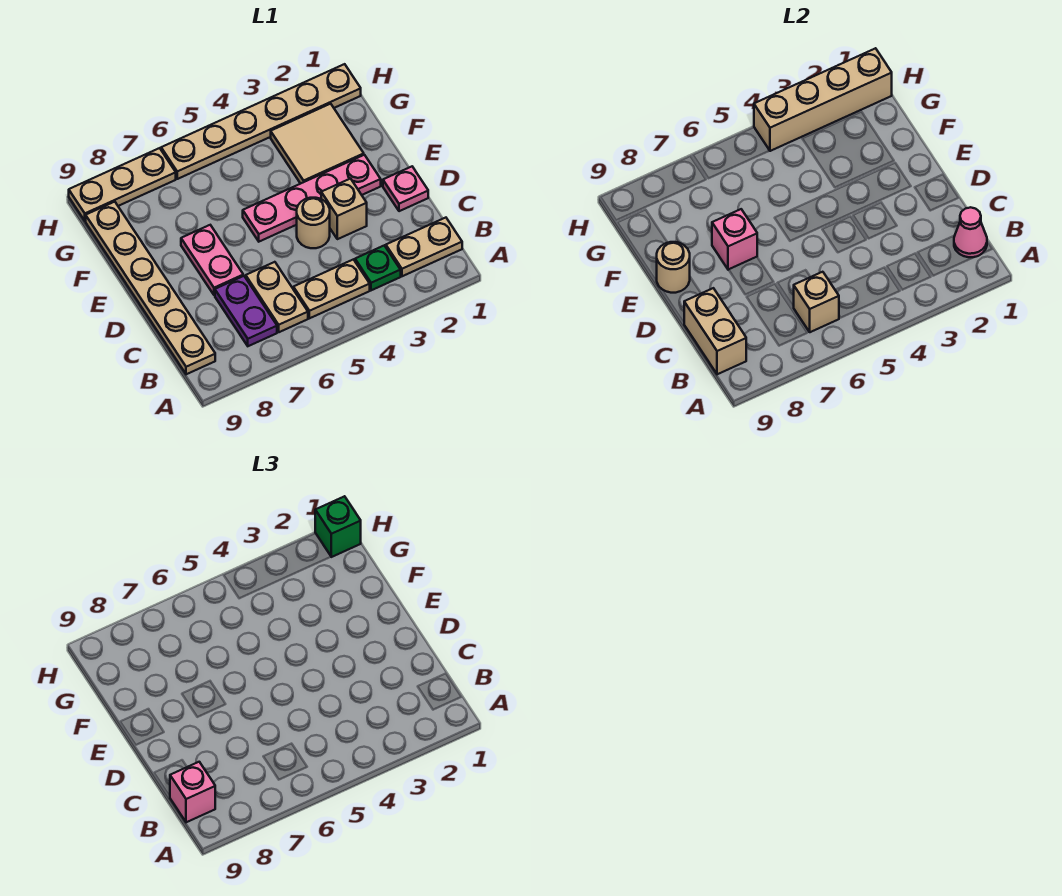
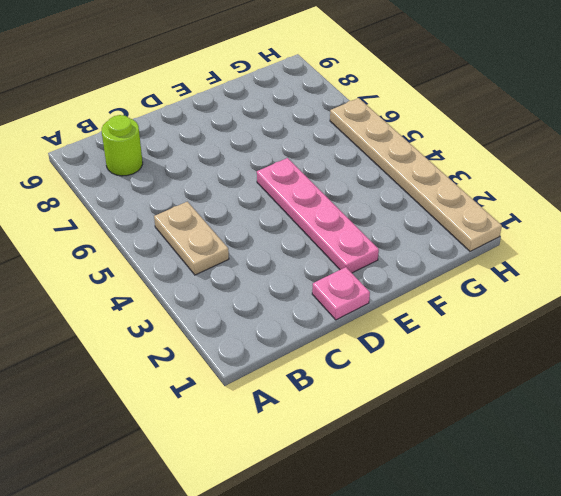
lime 1x1 round brick [102,115,143,176] -> none
none -> tan 1x2 plate [386,218,462,276]
none -> green 1x1 plate [355,246,401,290]
none -> tan 1x2 plate [246,262,308,332]

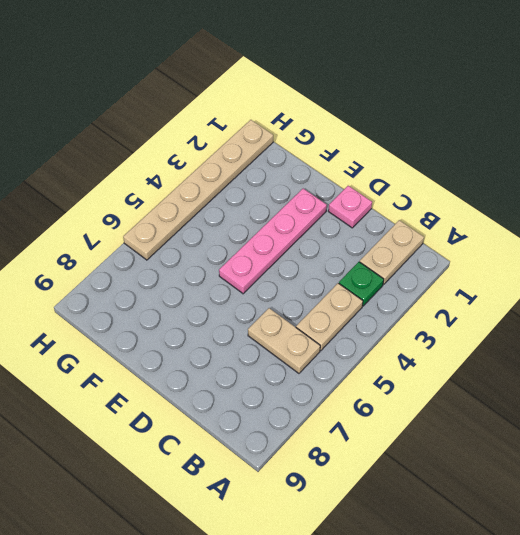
none -> purple 1x2 plate [215,276,277,346]
none -> tan 1x6 plate [86,202,215,374]
none -> tan 1x1 brick [321,179,367,239]

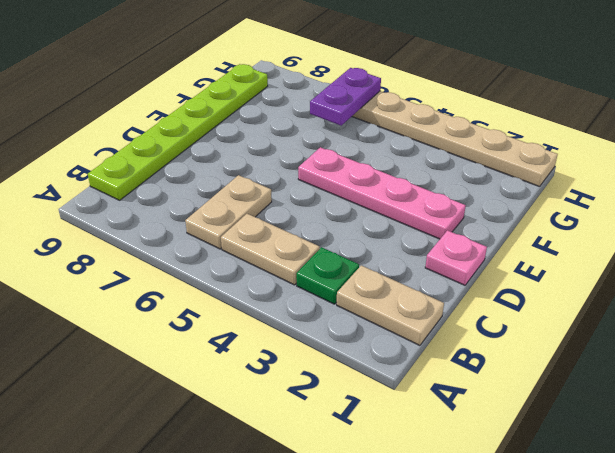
lime 1x6 plate [88,64,268,200] -> tan 1x6 plate [86,202,215,374]
purple 1x2 plate [310,68,381,125] -> purple 1x2 plate moved to [215,276,277,346]
none -> tan 1x1 brick [321,179,367,239]
none -> tan 1x1 round brick [297,198,330,248]
none -> pink 1x2 plate [181,225,243,295]

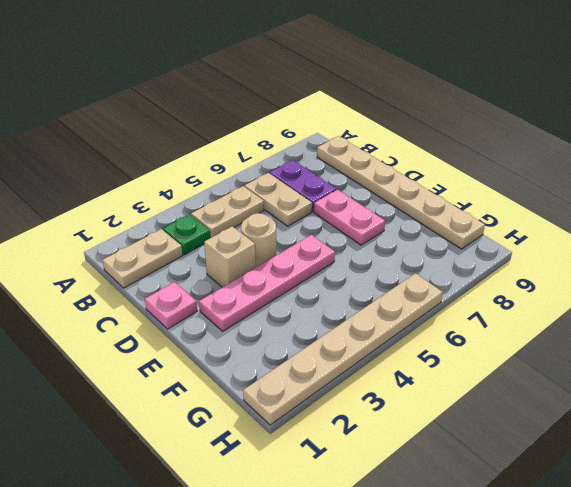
none -> tan 2x2 tile [271,104,364,184]
none -> tan 1x3 plate [69,148,176,221]
none -> pink 1x1 cone [954,207,987,257]

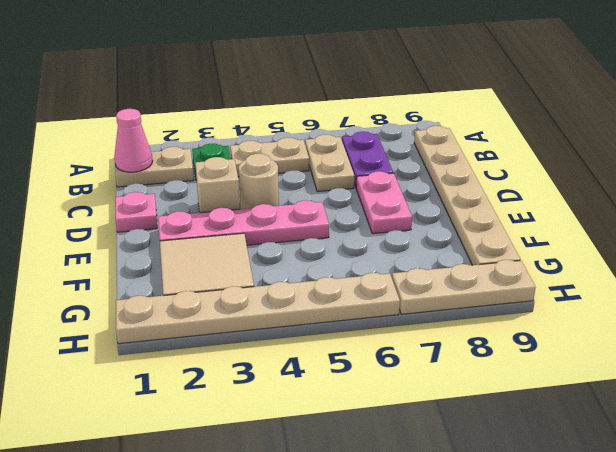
none -> tan 1x1 brick [794,272,839,332]
none -> tan 1x2 brick [684,288,746,374]
none -> pink 1x1 brick [712,209,757,270]

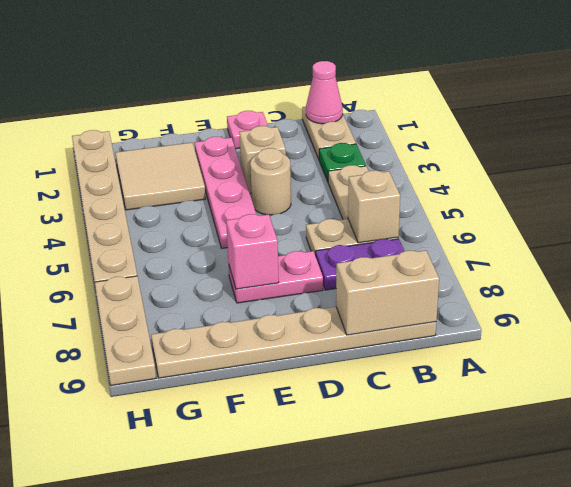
none -> tan 1x1 round brick [656,242,690,293]
none -> tan 1x4 brick [754,48,892,151]
none -> pink 1x1 brick [170,762,215,822]

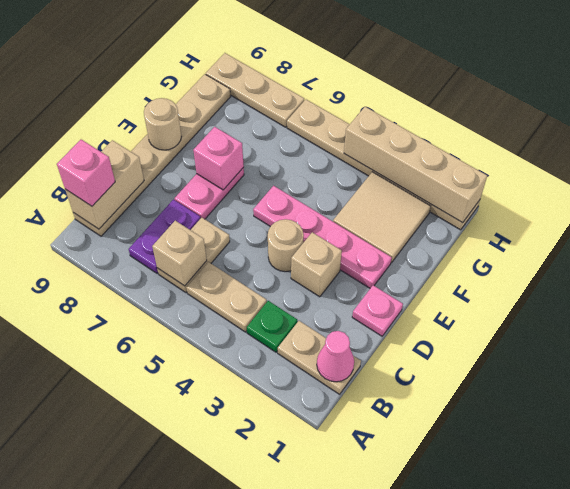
none -> green 1x1 brick [315,496,361,557]

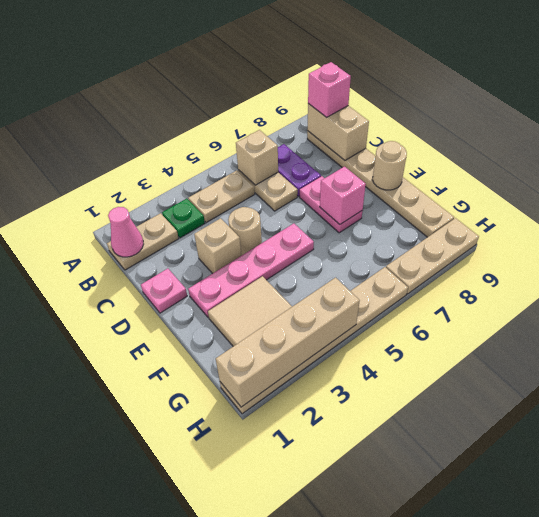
none -> green 1x1 brick [315,496,361,557]

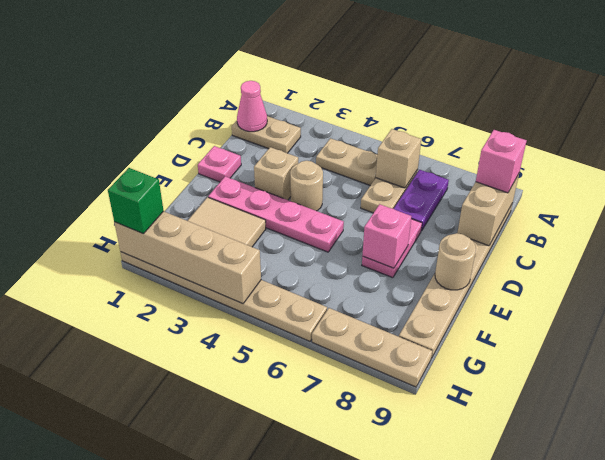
none -> green 1x1 plate [355,246,401,290]

